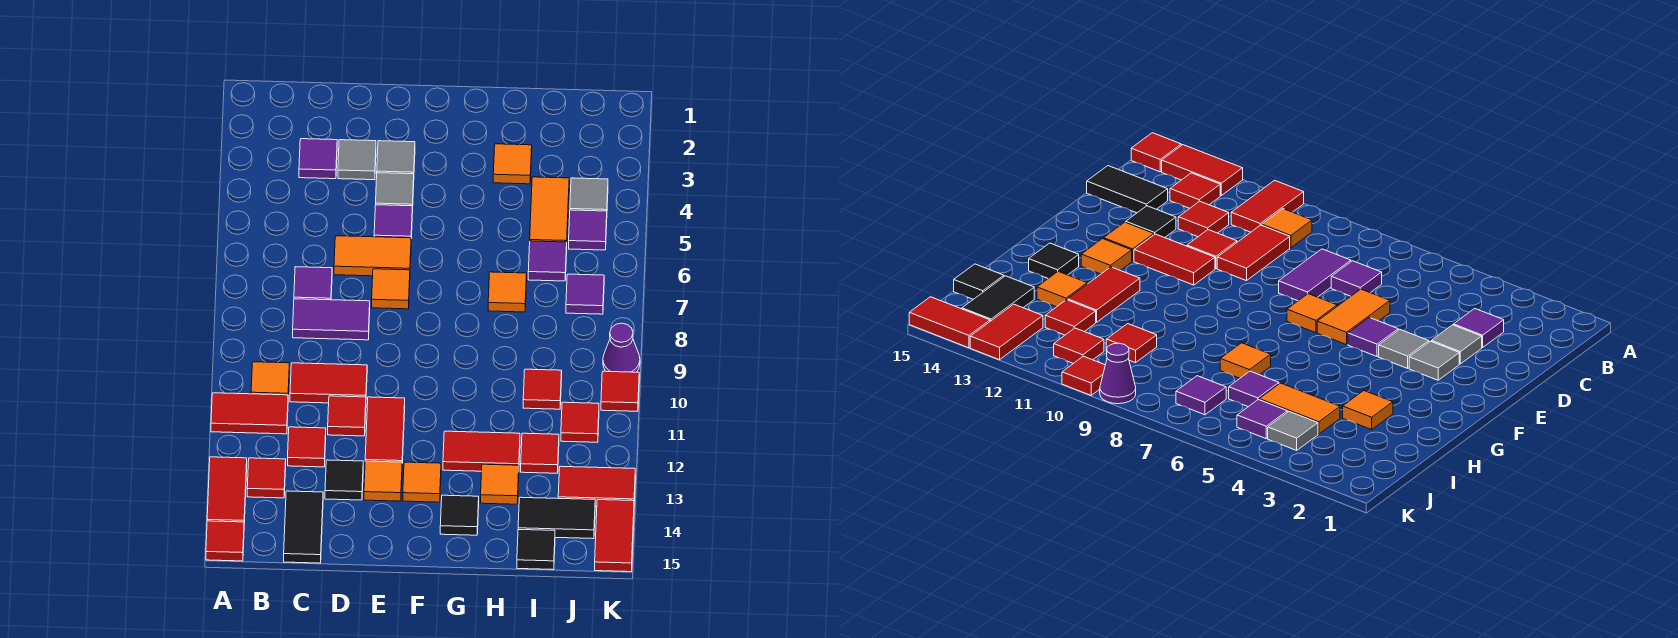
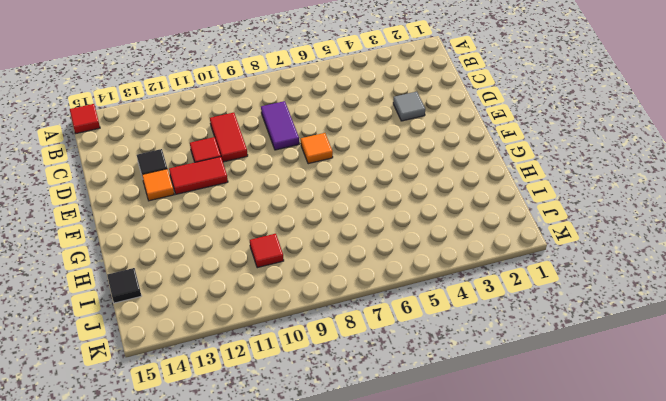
none -> red 1x2 tile [211,393,288,434]
none -> red 1x2 tile [207,457,247,522]
none -> orange 1x1 tile [251,362,289,395]
none -> red 1x1 tile [247,458,286,498]

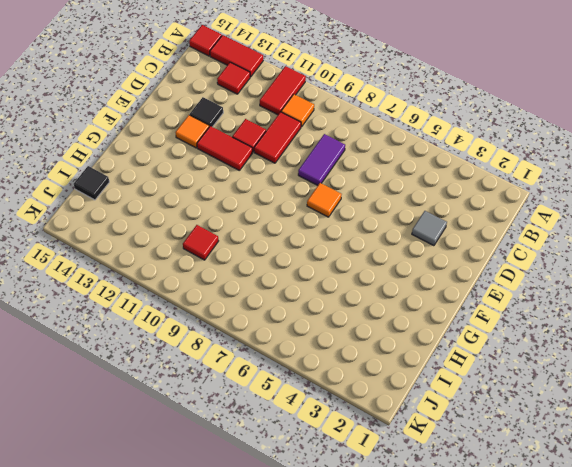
none -> purple 1x1 tile [299,139,337,179]
none -> purple 1x1 tile [294,267,332,300]
none -> red 1x1 tile [288,427,326,467]
none -> black 1x2 tile [284,491,323,563]

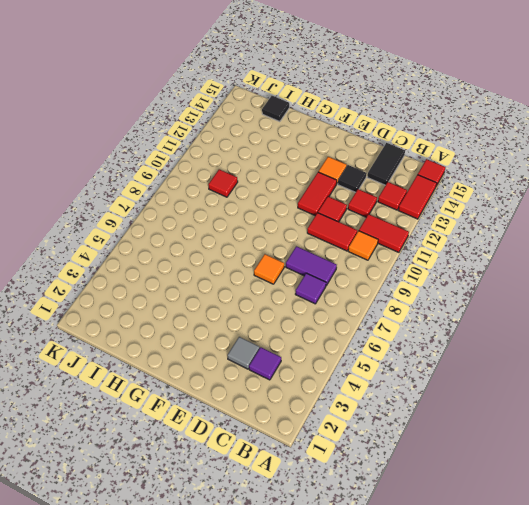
none -> orange 1x2 tile [334,236,411,276]
none -> grey 1x1 tile [377,141,415,174]
none -> grey 1x1 tile [376,173,414,213]
none -> purple 1x1 tile [374,205,412,238]

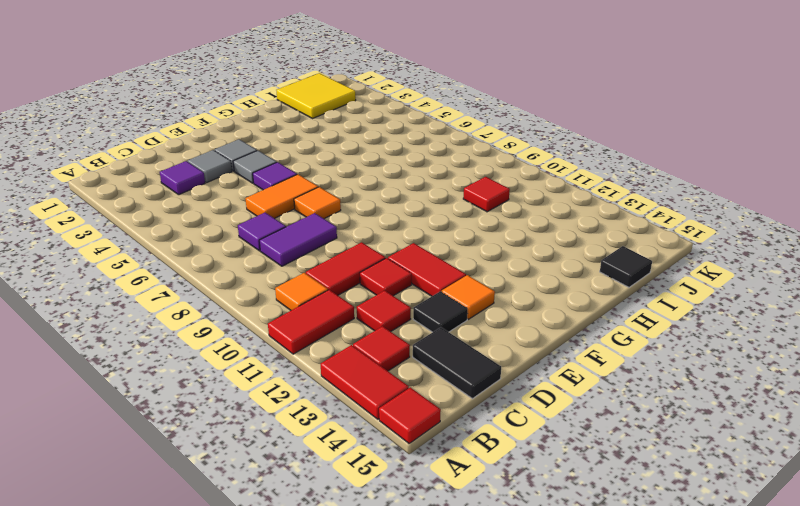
yellow 2x2 tile [276,73,356,118] -> none
none -> orange 1x1 tile [403,462,441,502]
none -> red 1x2 tile [443,431,520,471]
none -> black 1x1 tile [440,495,479,535]
none -> orange 1x1 tile [493,144,532,184]

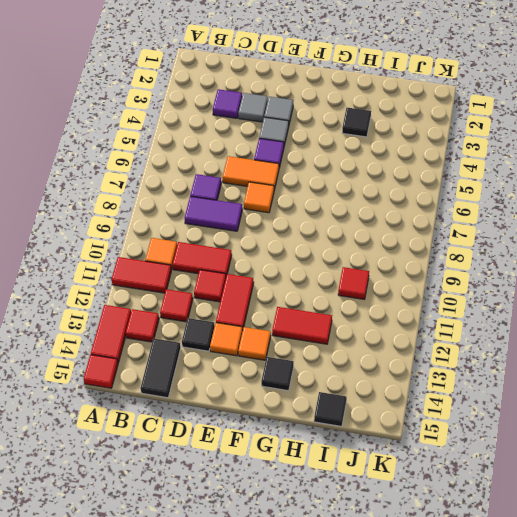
black 1x1 tile [342,108,371,137] -> orange 1x1 tile [493,144,532,184]
none -> orange 1x1 tile [488,272,527,312]
none -> orange 1x1 tile [481,464,519,504]
none -> orange 1x2 tile [530,177,569,242]
none -> purple 1x1 tile [528,241,567,281]

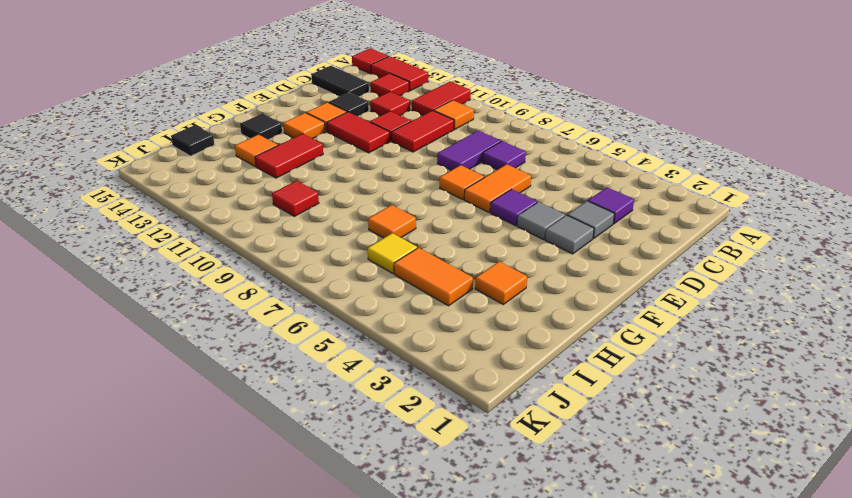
yellow 1x1 tile [368,233,417,273] -> purple 1x1 tile [528,241,567,281]
none -> red 1x1 tile [521,433,559,473]
none -> black 1x2 tile [518,497,595,539]
none -> grey 1x1 tile [570,178,608,211]
none -> purple 1x1 tile [569,210,607,250]

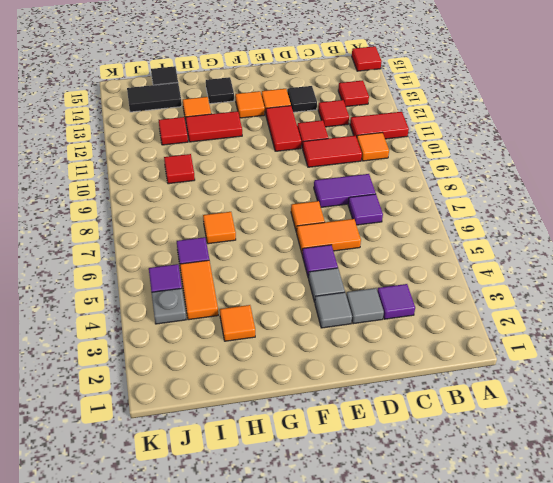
grey 1x1 plate [152,288,186,324] -> grey 1x1 tile [570,178,608,211]
none -> red 1x2 tile [207,457,247,522]
none -> black 1x2 tile [284,491,323,563]
none -> purple 1x1 tile [566,274,604,314]
none -> red 1x1 tile [561,402,599,442]

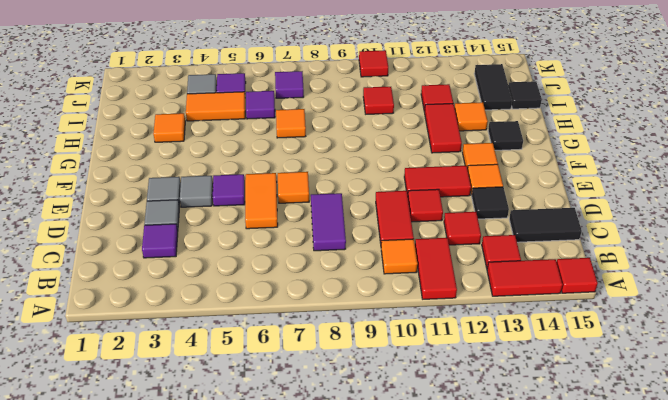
none -> purple 1x1 tile [294,267,332,300]
none -> red 1x1 tile [561,402,599,442]
none -> red 1x2 tile [558,466,635,507]
none -> purple 1x1 cone [603,323,640,372]

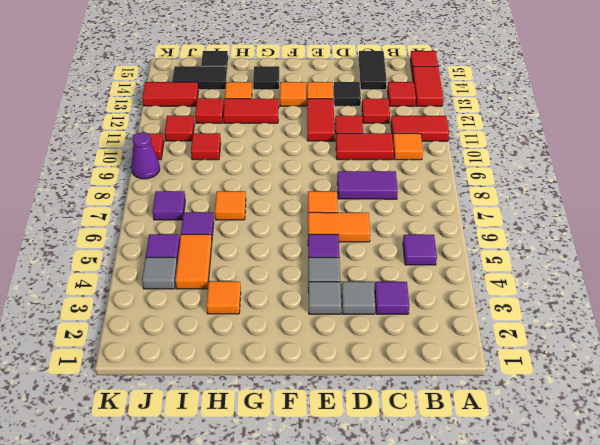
purple 1x1 tile [403,235,437,265] -> purple 1x1 tile moved to [294,267,332,300]
none -> red 1x2 tile [595,500,634,572]

